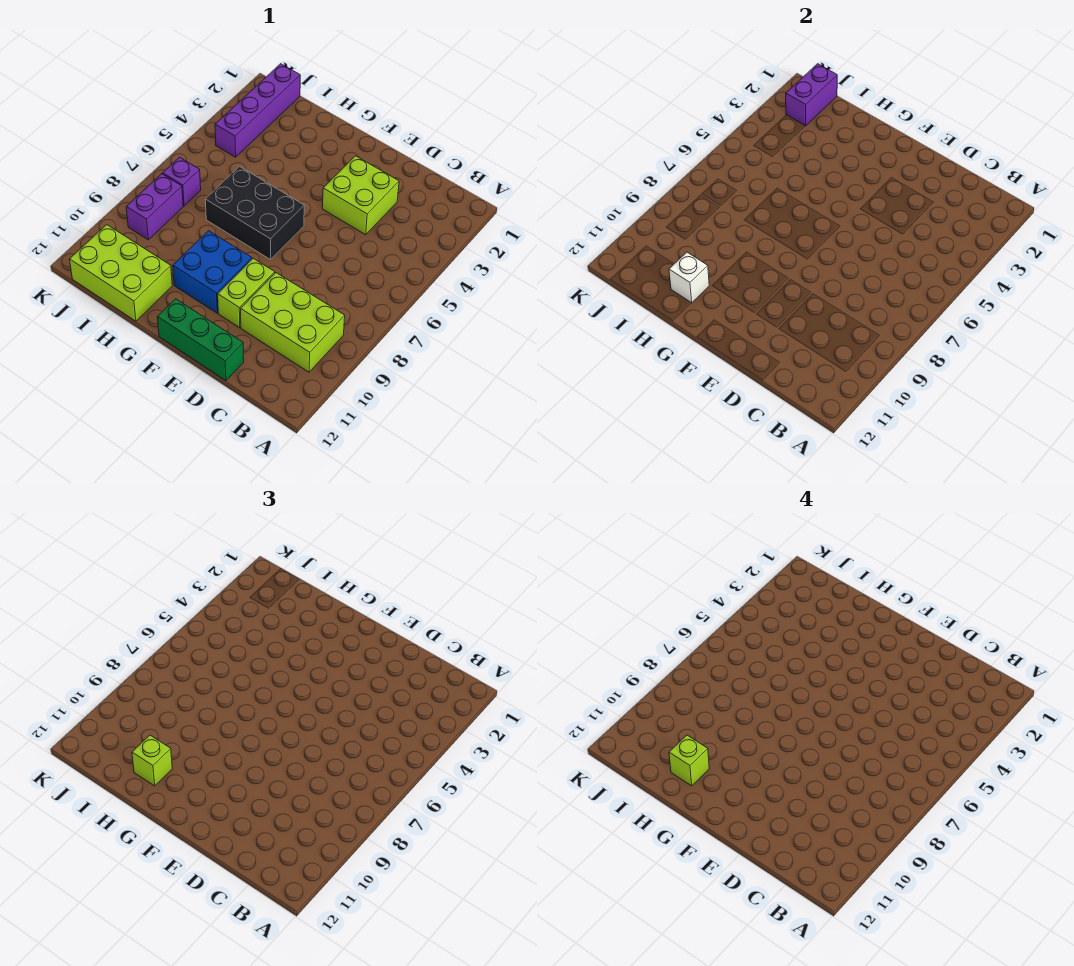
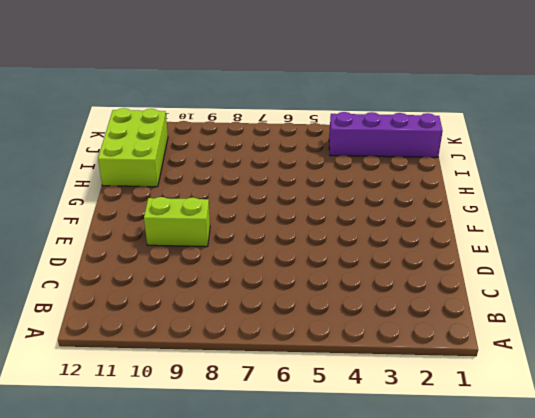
none -> lime 2x3 brick [241,273,345,372]
none -> lime 2x2 brick [322,156,399,235]
none -> green 1x3 brick [157,299,244,381]

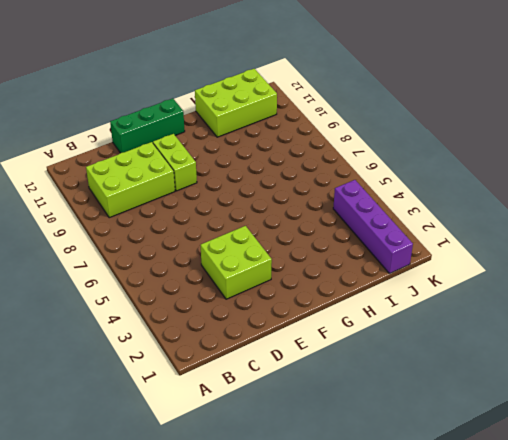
none -> black 2x3 brick [205,167,304,259]
none -> blue 2x2 brick [173,231,252,313]
none -> purple 1x1 brick [163,157,201,206]

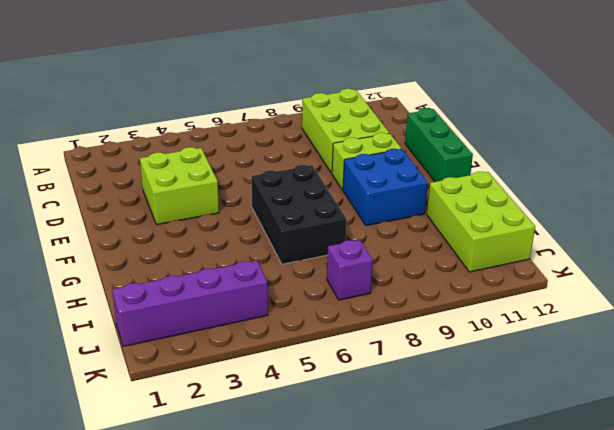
none -> purple 1x2 brick [126,174,183,240]
none -> white 1x1 brick [669,252,709,303]
none -> purple 1x2 brick [786,64,837,126]

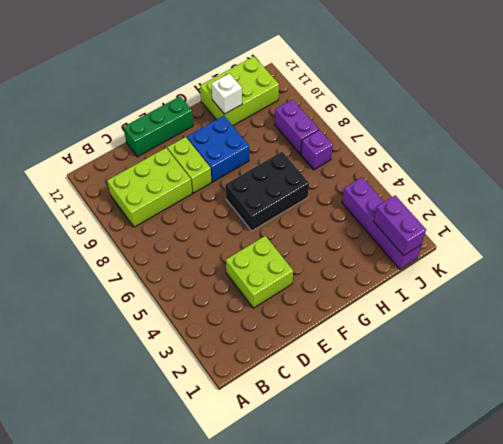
none -> lime 1x1 brick [132,735,172,786]
none -> lime 1x1 brick [669,735,709,786]

